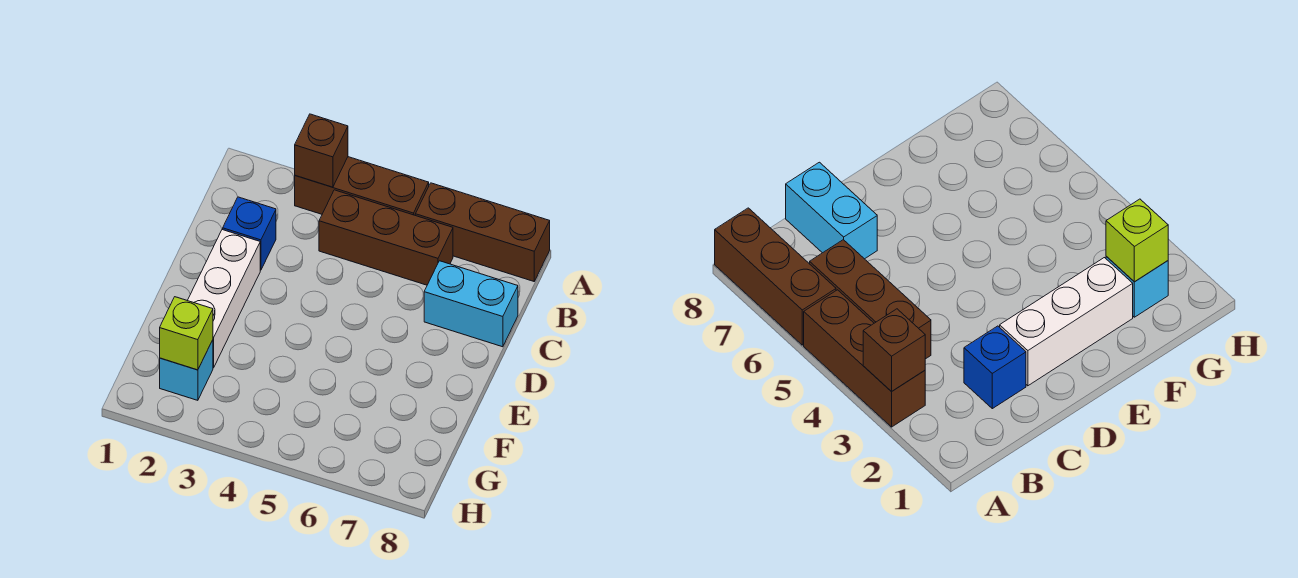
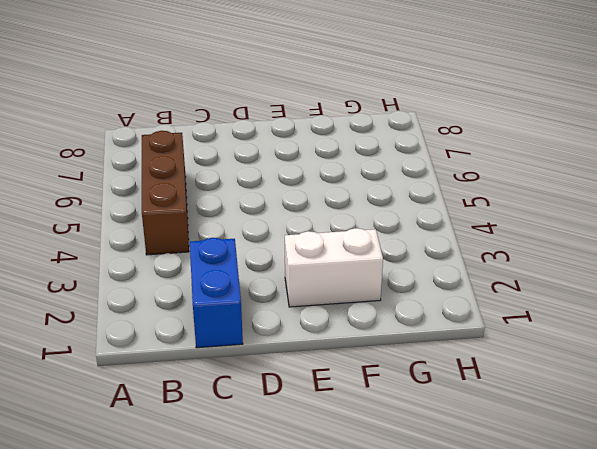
blue 1x2 brick [190,238,243,348] -> blue 1x1 brick [223,197,276,270]
white 1x2 brick [285,228,383,307] -> white 1x3 brick [187,230,260,368]
none -> brown 1x3 brick [295,157,429,215]
none -> brown 1x3 brick [415,183,550,281]

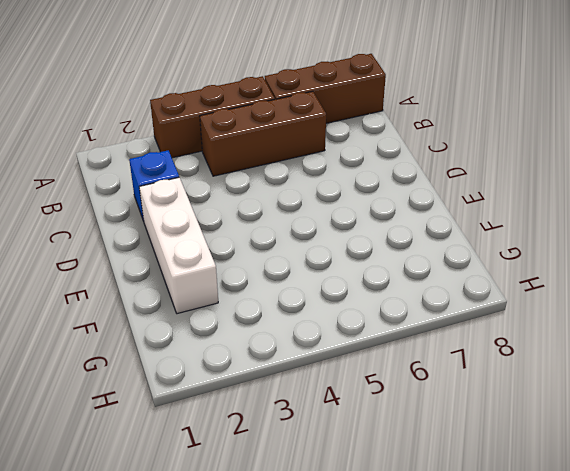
none -> cyan 1x2 brick [424,261,518,347]
none -> cyan 1x1 brick [160,340,213,400]

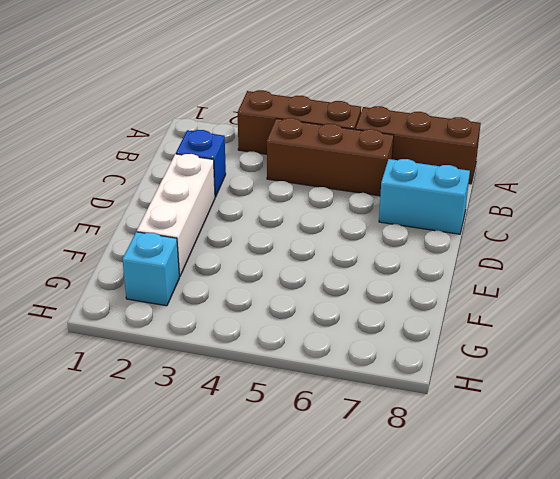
none -> brown 1x1 brick [295,114,348,187]
none -> lime 1x1 brick [160,297,213,370]

